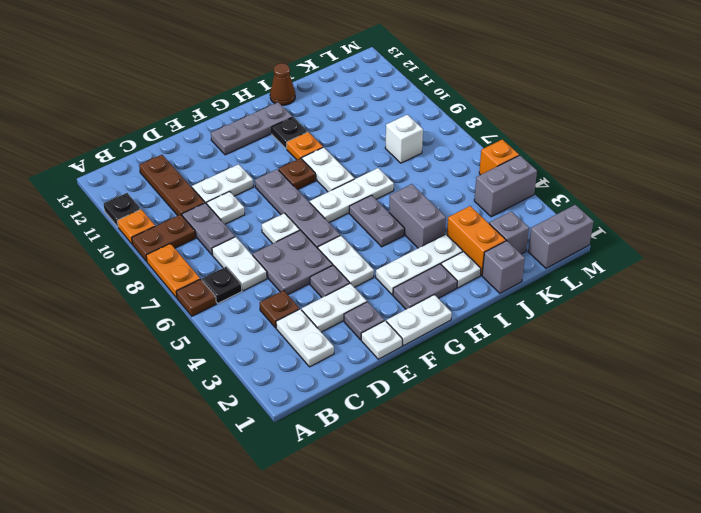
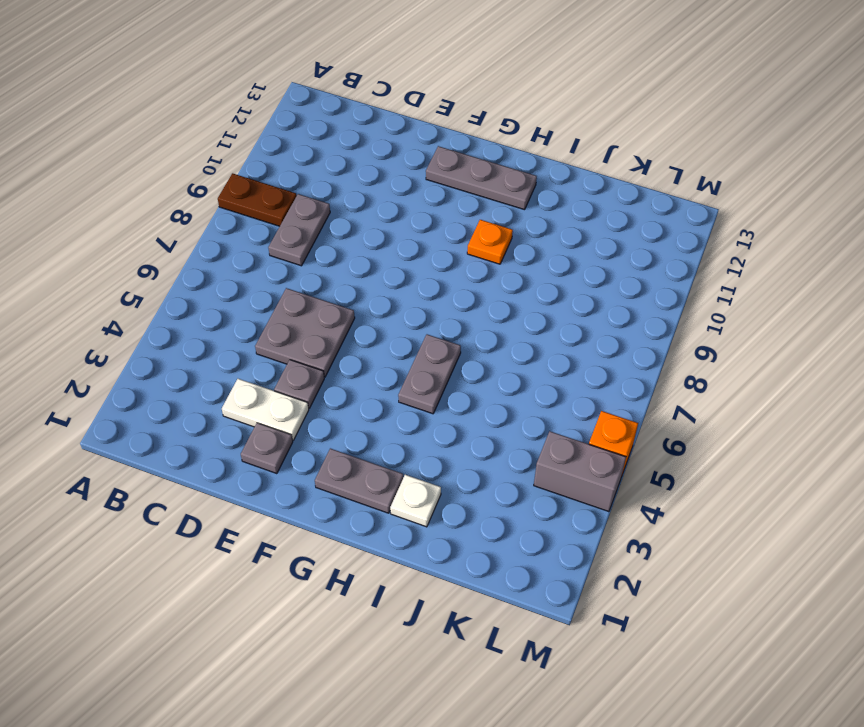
none -> brown 1x1 plate [176,279,216,316]
none -> orange 1x2 plate [146,244,200,298]
none -> orange 1x1 plate [117,209,155,244]
none -> black 1x1 plate [104,193,141,227]

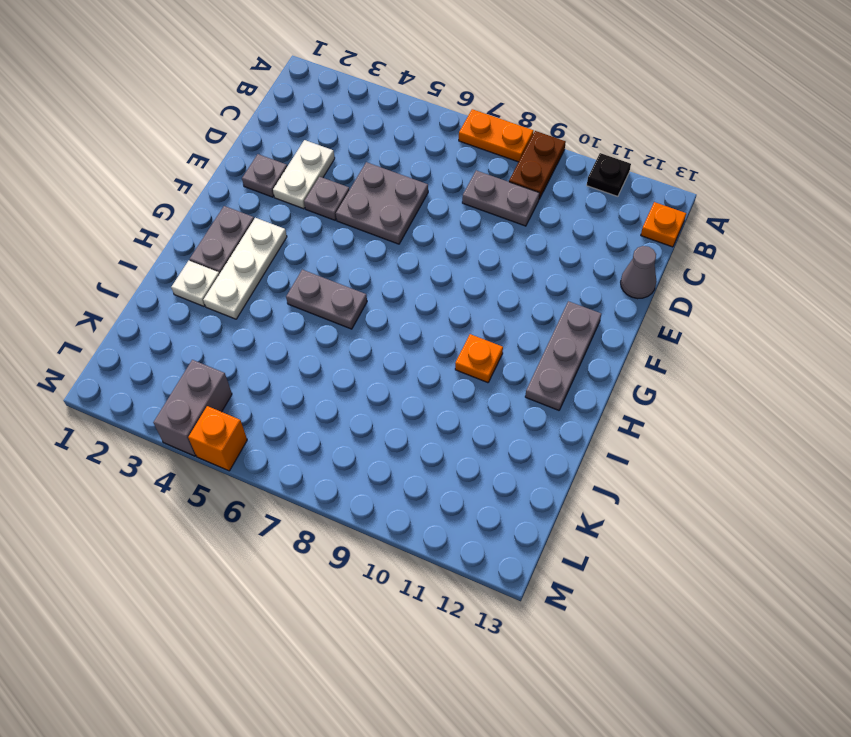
orange 1x1 plate [641,202,686,247] -> orange 1x1 plate moved to [117,209,155,244]
grey 1x1 cone [621,246,657,299] -> none
none -> brown 1x1 plate [176,279,216,316]
none -> black 1x1 plate [202,267,242,303]
none -> white 1x2 plate [276,309,334,367]
none -> brown 1x1 plate [260,290,300,328]

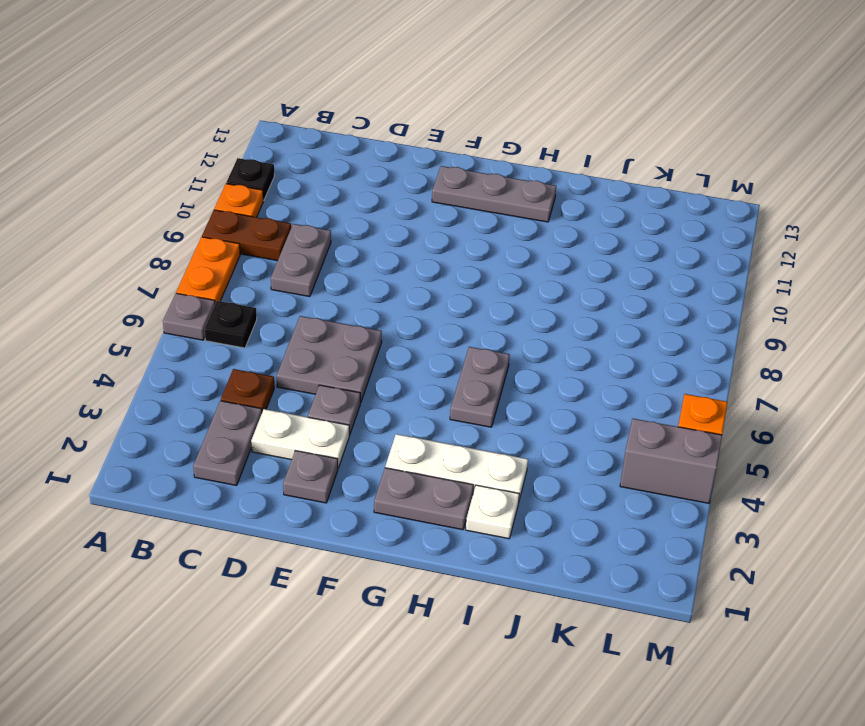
grey 1x1 plate [163,293,215,340] -> brown 1x1 plate [176,279,216,316]
grey 1x2 plate [193,401,262,486] -> white 1x2 plate [276,309,334,367]
none -> white 1x2 plate [212,237,267,291]
none -> brown 1x3 plate [139,155,205,216]
none -> white 1x1 plate [207,191,245,224]
none -> white 1x2 plate [192,164,253,204]

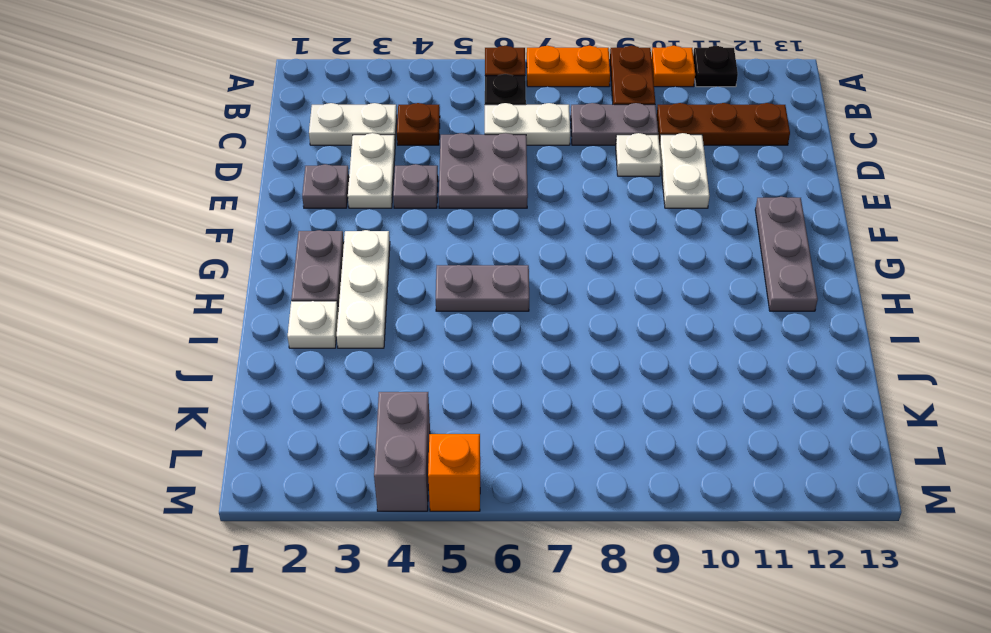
none -> white 1x1 plate [361,321,402,359]
none -> white 1x1 plate [262,213,300,244]
none -> white 1x2 plate [386,295,452,346]
none -> white 1x2 plate [318,236,374,287]

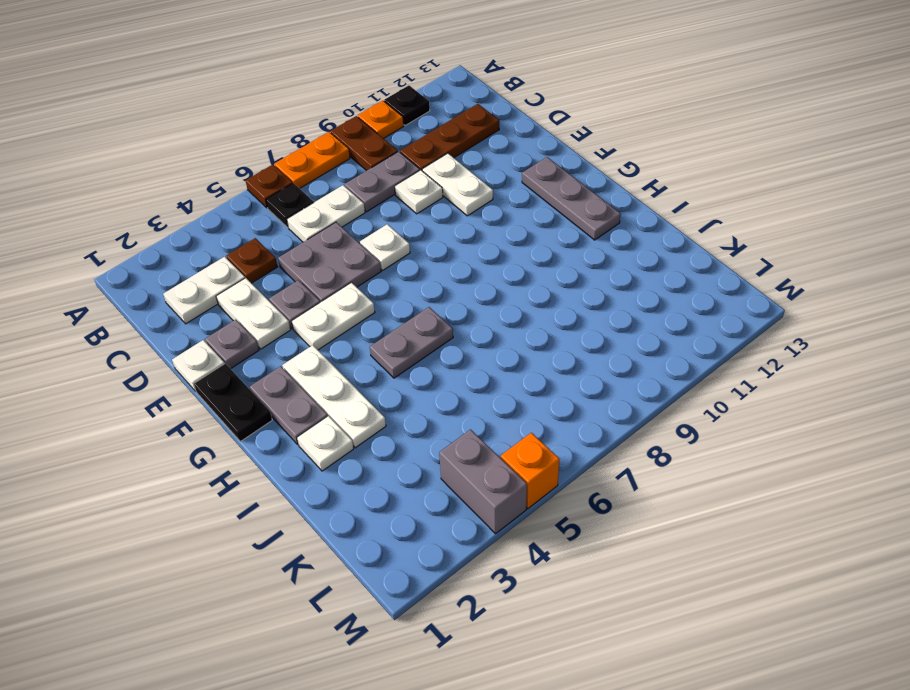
black 1x2 plate [194,364,272,441] -> white 1x2 plate [386,295,452,346]
none -> grey 1x4 plate [255,169,340,248]
none -> white 1x3 plate [310,168,394,222]
none -> brown 1x1 plate [279,158,316,190]
none -> white 1x2 plate [302,147,354,192]

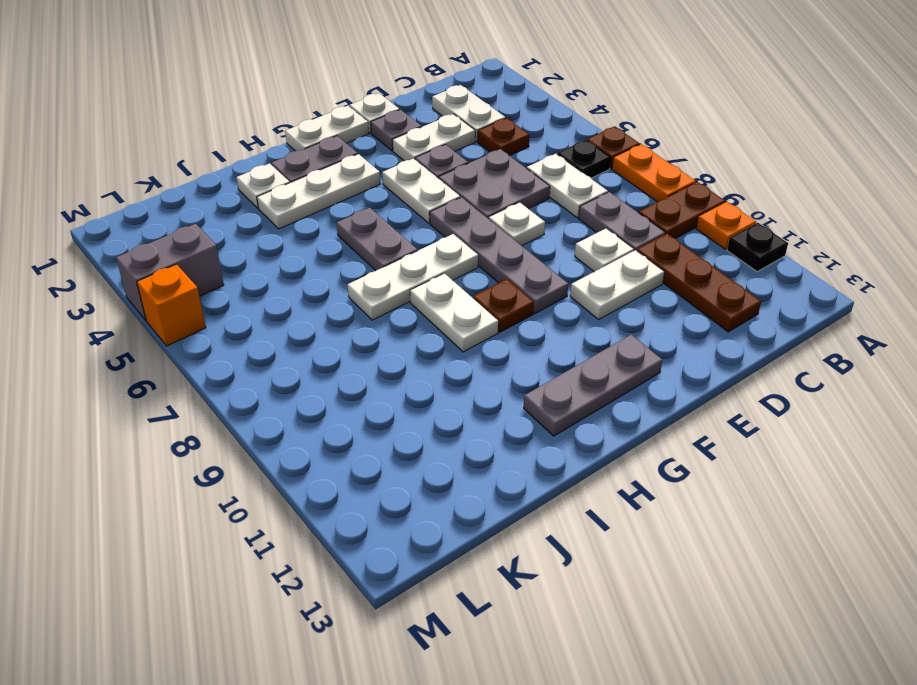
none -> orange 1x1 plate [287,132,323,160]
none -> black 1x1 plate [272,117,308,149]
none -> grey 1x2 brick [389,184,446,248]
none -> brown 1x1 cone [270,63,295,105]

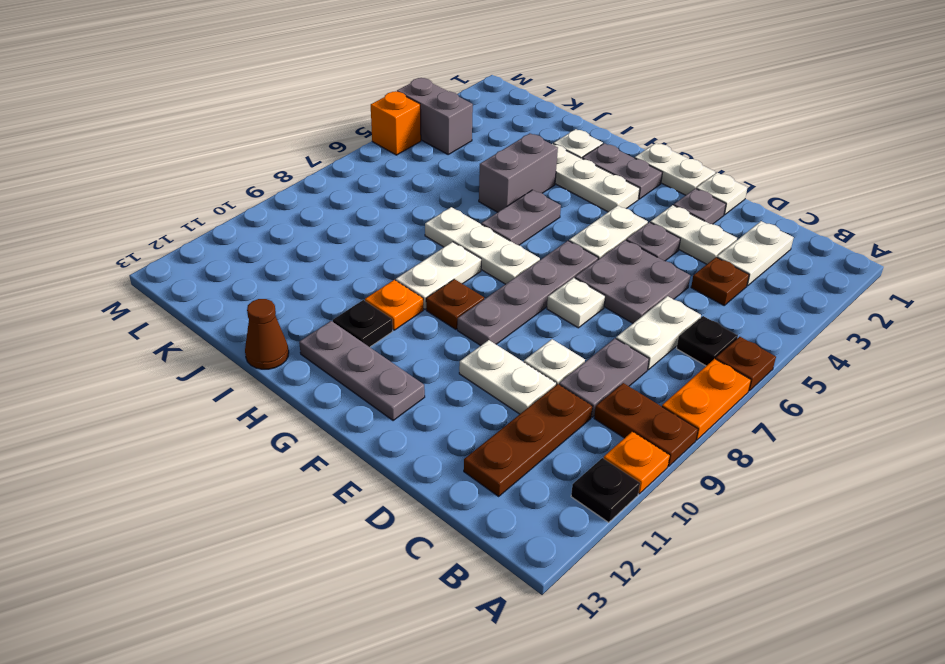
none -> grey 1x1 brick [482,241,525,293]
none -> orange 1x2 brick [447,206,506,275]
none -> grey 1x1 brick [489,211,529,254]
none -> white 1x1 brick [385,115,423,163]

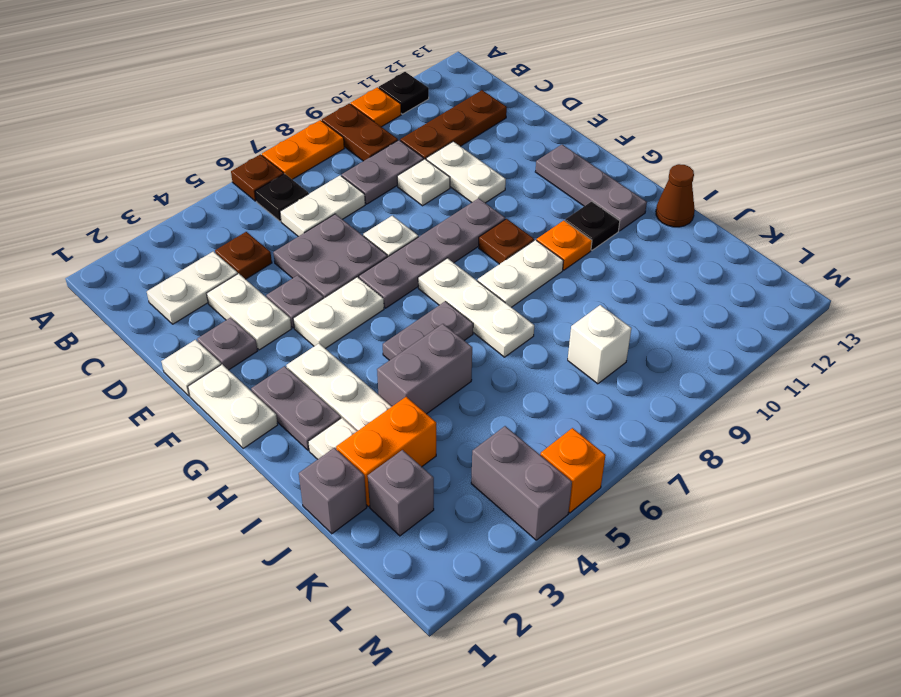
none -> grey 1x2 brick [528,205,593,268]

